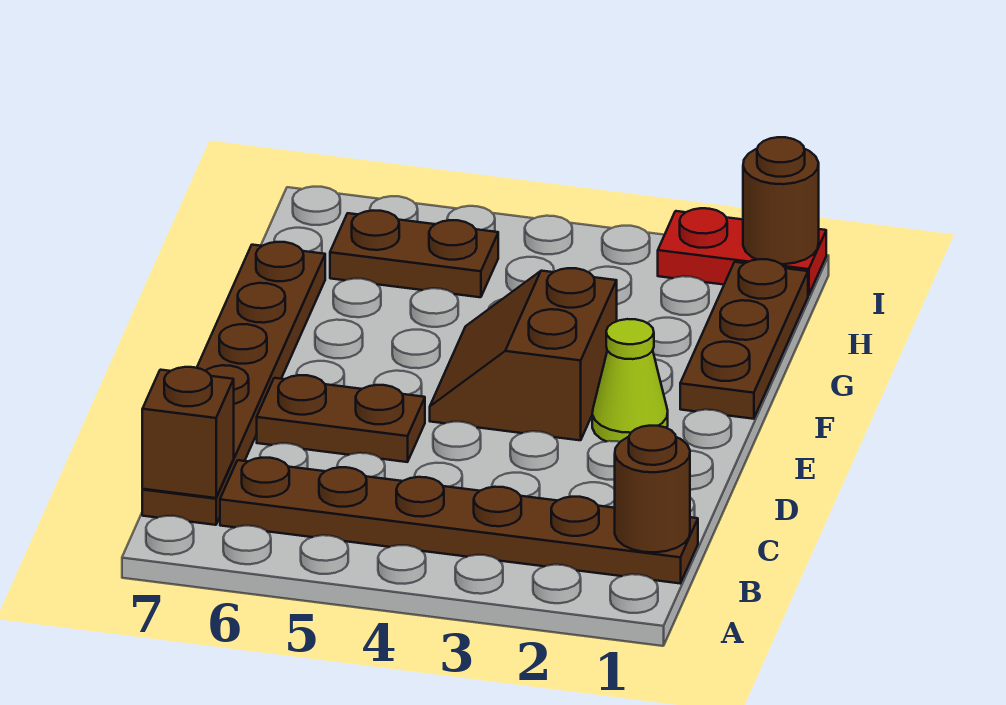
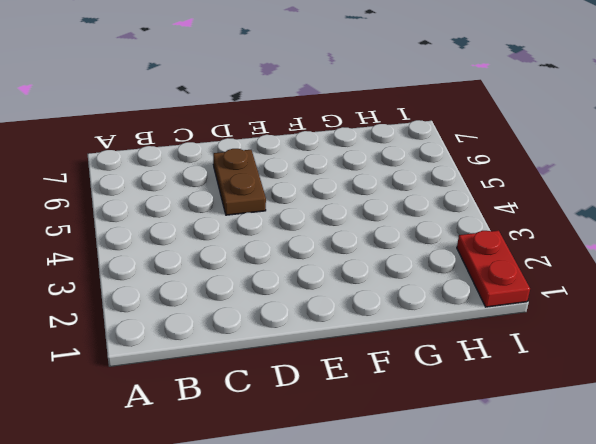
none -> brown 1x6 plate [220,458,698,583]
none -> brown 1x6 plate [142,242,325,525]

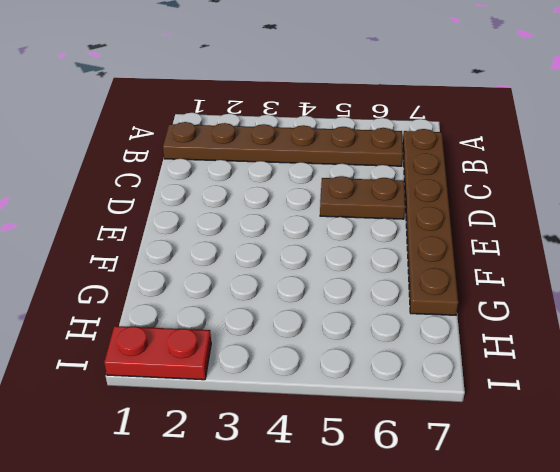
none -> lime 1x1 cone [592,319,668,442]
none -> brown 2x2 slope [430,268,617,440]

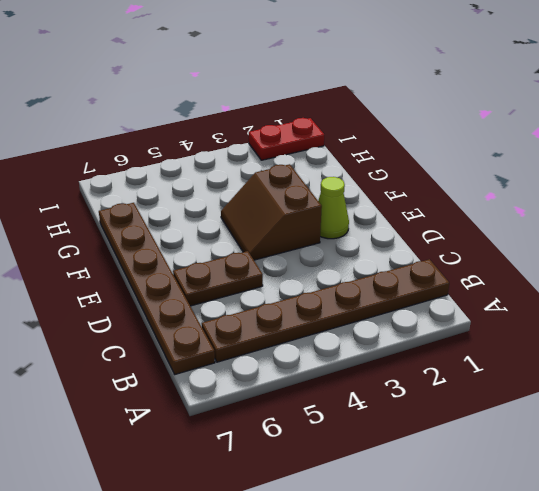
none -> brown 1x3 plate [680,259,808,419]
none -> brown 1x2 plate [330,211,498,297]

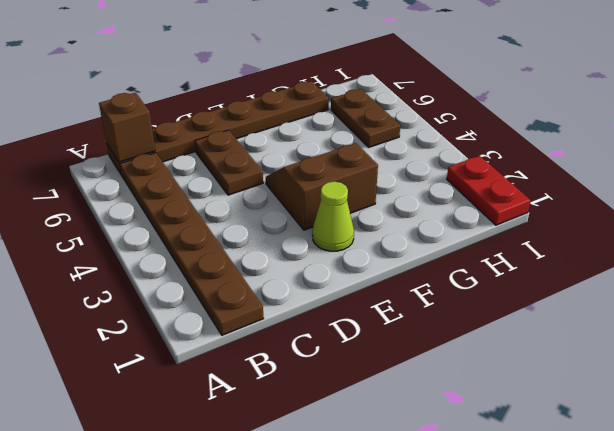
none -> brown 1x3 plate [680,259,808,419]
none -> brown 1x1 round brick [615,426,690,552]

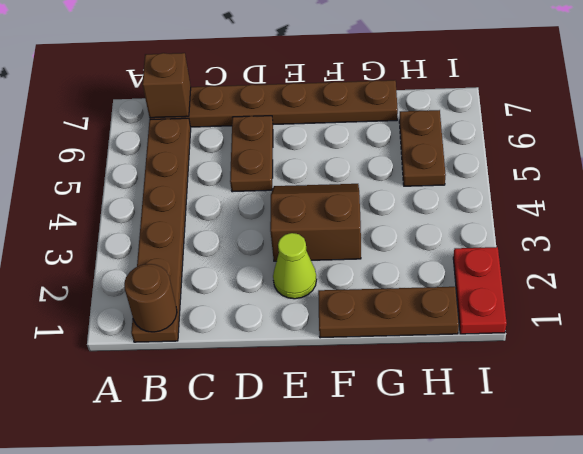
none -> brown 1x1 round brick [743,137,819,264]

